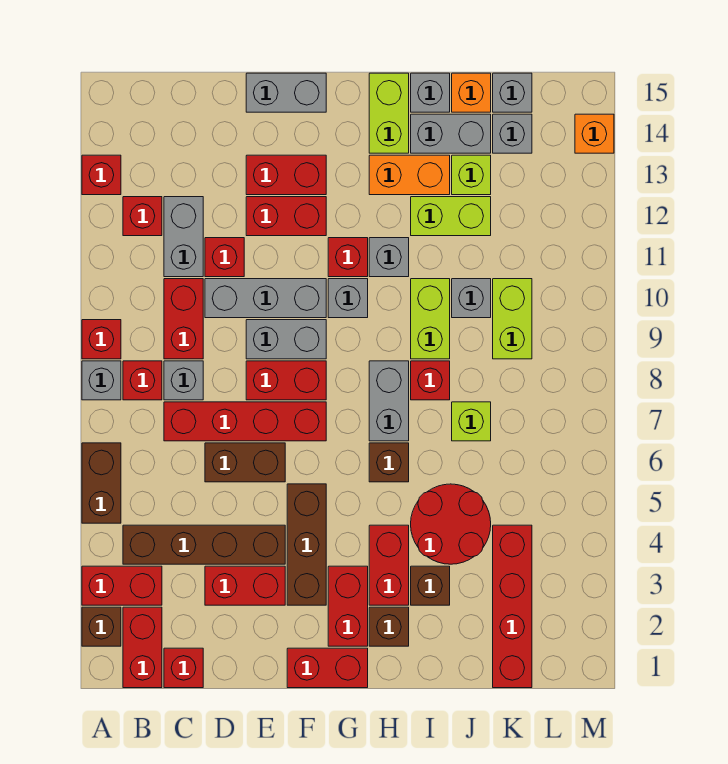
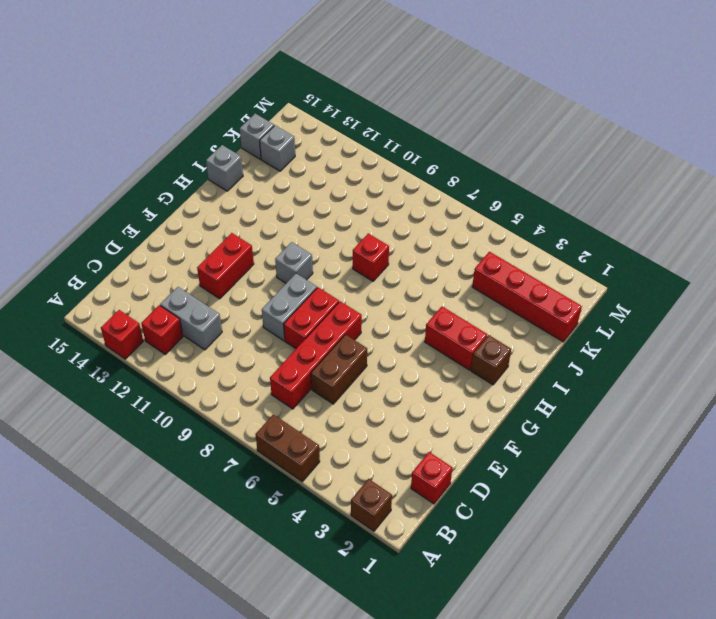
none -> red 1x2 brick [82,566,162,605]
none -> grey 1x1 brick [82,361,121,400]
none -> red 1x1 brick [82,320,121,359]
none -> red 1x2 brick [123,607,162,688]

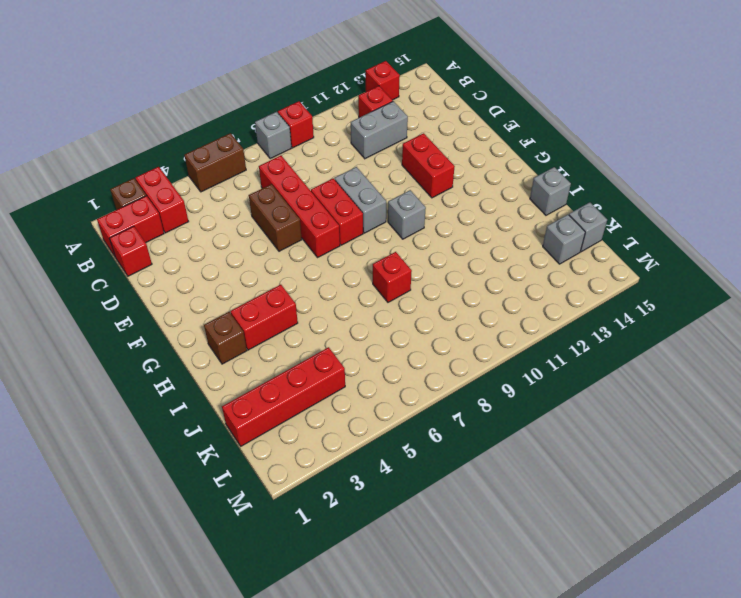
none -> brown 1x4 brick [123,525,285,564]
none -> red 1x1 brick [123,361,162,400]
none -> grey 1x1 brick [164,361,203,400]
none -> red 1x2 brick [164,279,203,359]

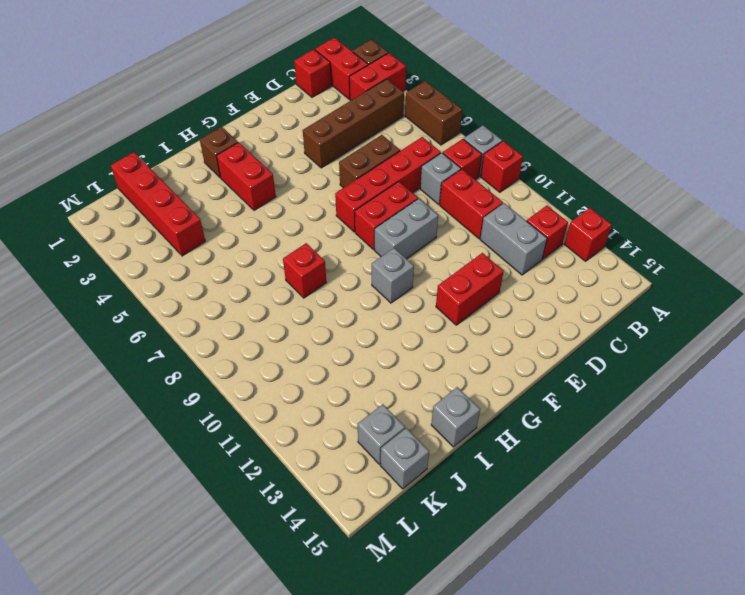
none -> red 1x2 brick [205,566,285,605]
none -> grey 1x3 brick [205,279,326,318]
none -> red 1x1 brick [205,238,244,277]
none -> red 1x2 brick [246,155,326,195]

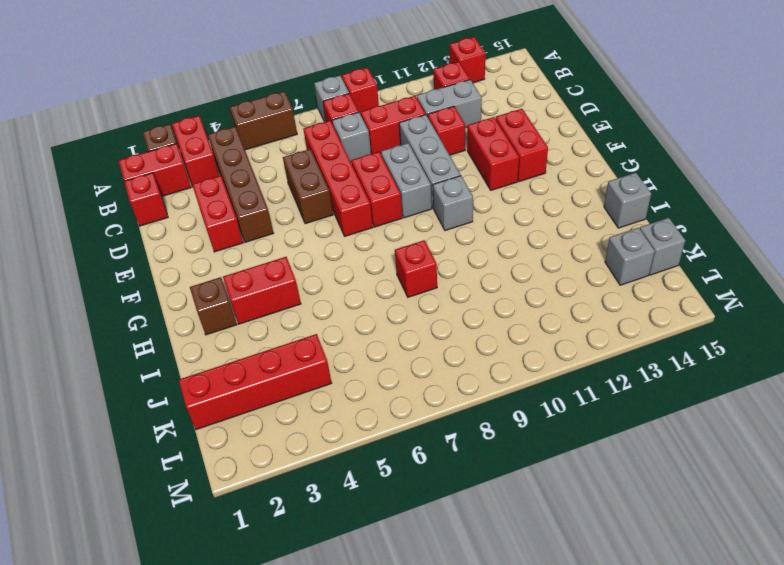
none -> grey 1x2 brick [246,73,326,112]
none -> red 1x2 brick [287,648,368,688]
none -> brown 1x3 brick [287,484,326,605]
none -> red 1x2 brick [328,566,368,646]

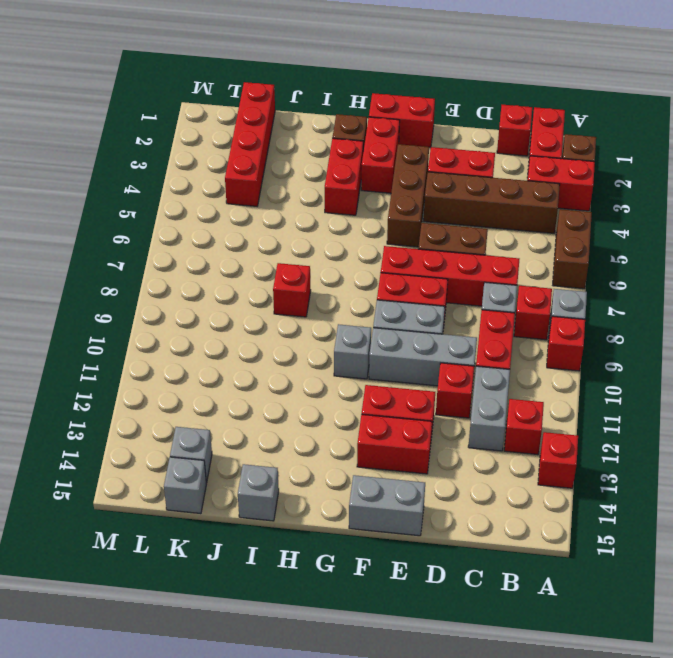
none -> red 1x1 brick [328,238,368,277]
none -> brown 1x1 brick [369,443,409,482]
none -> grey 1x2 brick [369,361,409,441]
none -> grey 1x1 brick [369,238,409,277]

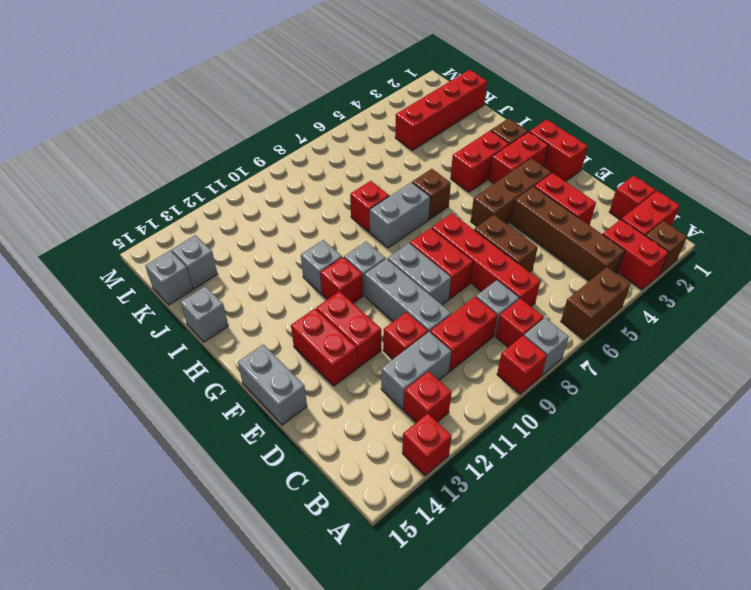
none -> orange 1x2 brick [369,155,450,195]
none -> lime 1x2 brick [369,73,409,153]
none -> brown 1x1 brick [411,566,450,605]
none -> red 2x2 round brick [411,484,491,564]

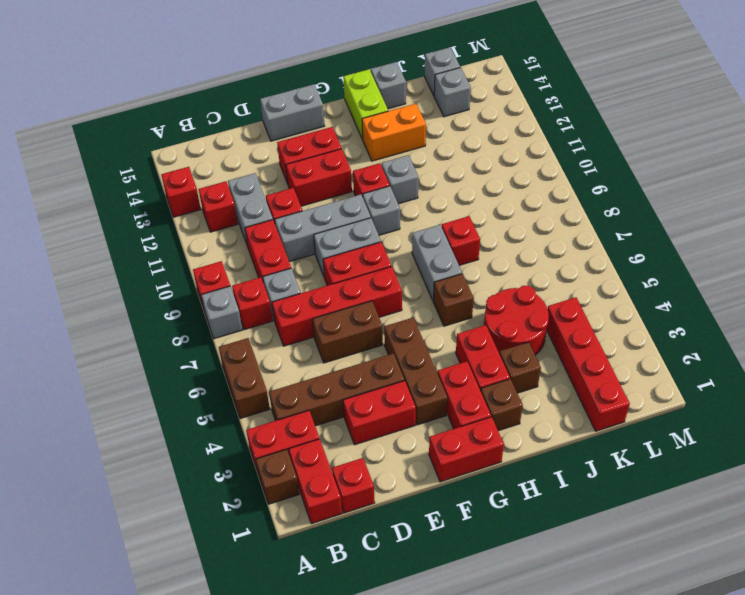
none -> lime 1x2 brick [411,279,450,359]
none -> lime 1x2 brick [411,197,491,236]
none -> grey 1x2 brick [411,114,491,153]
none -> lime 1x1 brick [452,402,491,441]

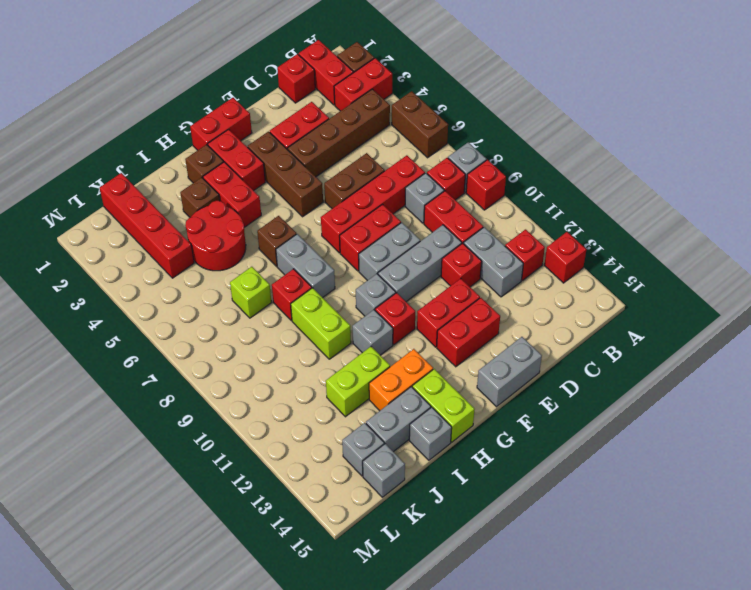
none -> grey 1x1 brick [452,279,491,318]
none -> lime 1x1 brick [452,155,491,195]
none -> orange 1x1 brick [452,73,491,112]
none -> lime 1x2 brick [493,279,532,359]

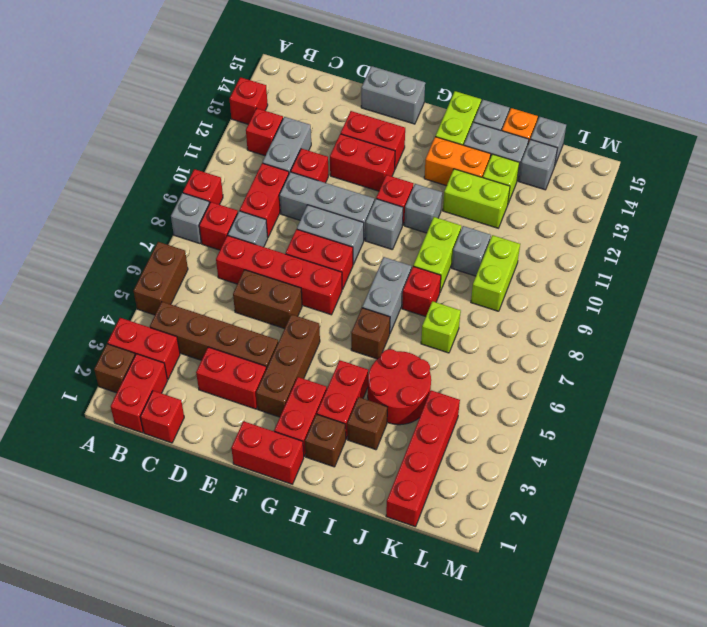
none -> orange 1x1 brick [575,114,614,153]

